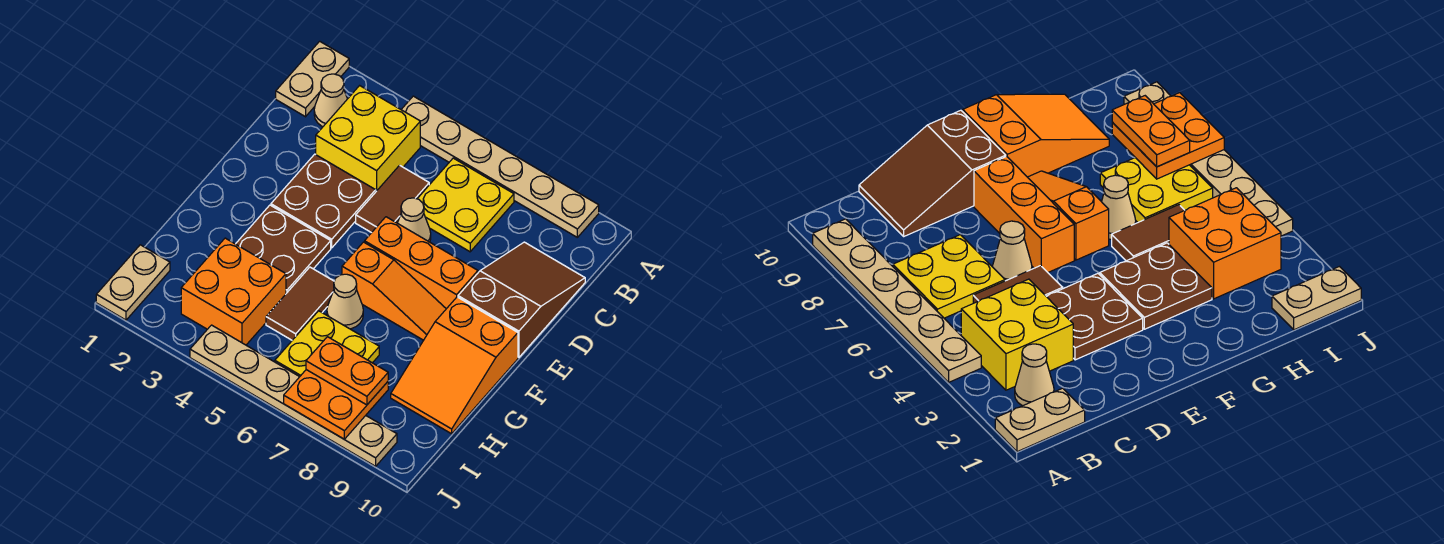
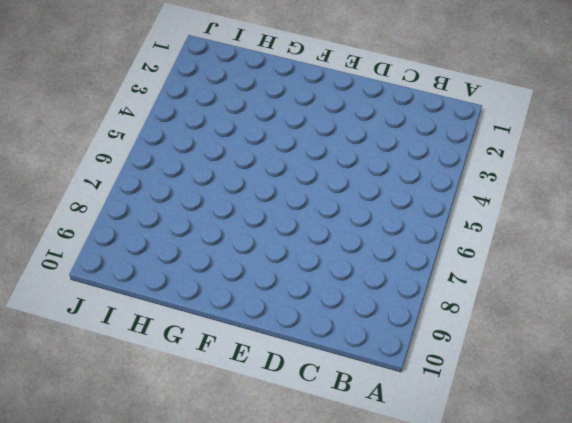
none -> tan 1x2 plate [276,41,349,117]
none -> tan 1x6 plate [401,96,599,237]
none -> tan 1x1 cone [314,74,347,127]

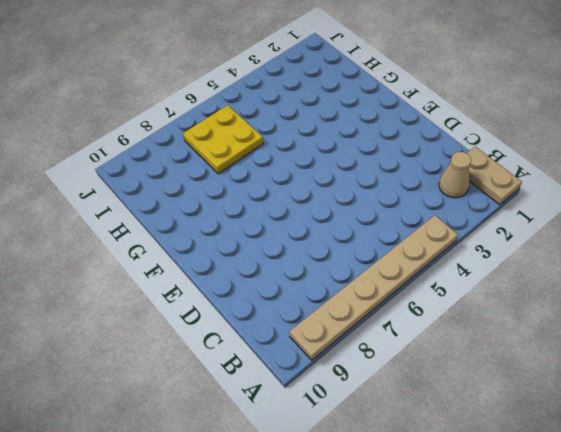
none -> yellow 2x2 brick [316,86,420,191]
none -> yellow 2x2 plate [417,158,514,252]
none -> brown 1x2 tile [356,165,429,233]

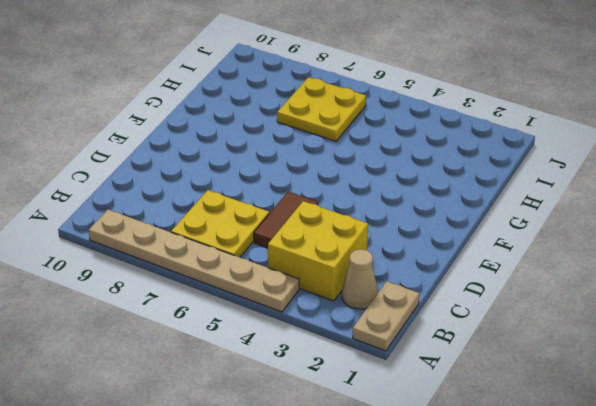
none -> brown 2x3 slope [458,242,585,357]
none -> brown 2x2 plate [271,154,376,248]
none -> tan 1x1 cone [398,198,431,242]

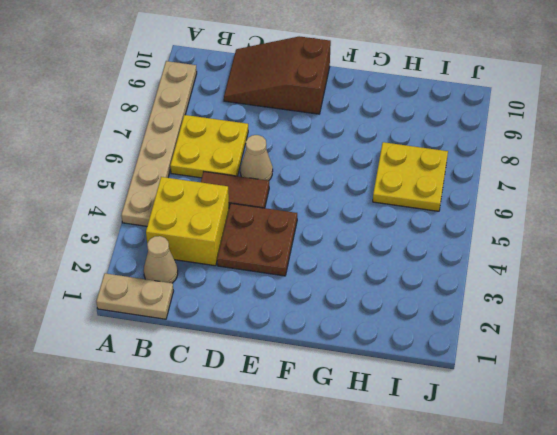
none -> orange 1x3 brick [365,217,478,309]
none -> brown 2x2 plate [236,205,331,293]
none -> orange 1x3 slope [342,242,446,340]

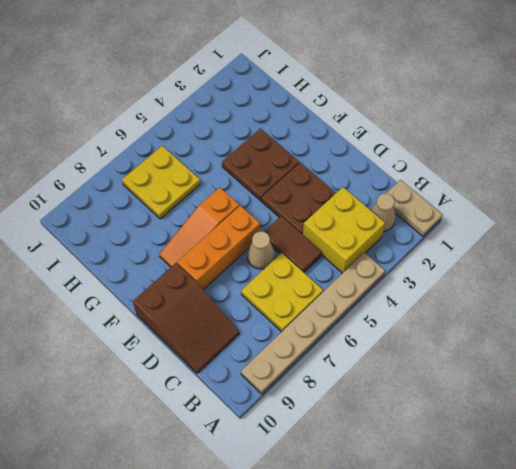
none -> orange 2x3 slope [391,297,518,434]
none -> brown 1x2 tile [266,267,334,340]
none -> tan 1x1 cone [327,274,363,329]

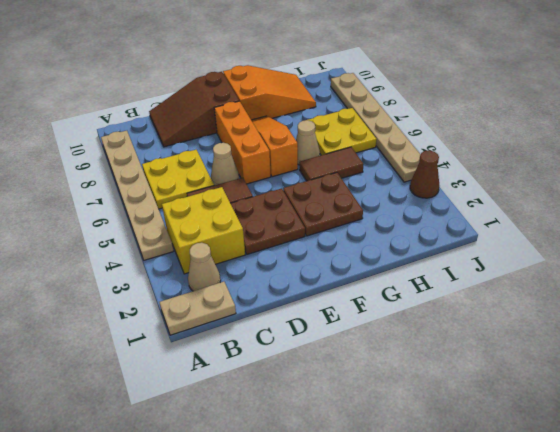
brown 1x1 cone [410,150,439,198] -> none
none -> orange 2x2 brick [181,238,286,345]
none -> tan 1x2 plate [96,245,170,320]
none -> orange 2x2 plate [284,370,388,439]

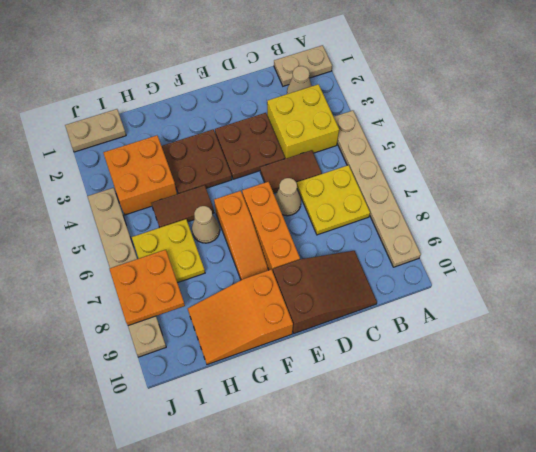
none -> orange 1x2 plate [306,337,388,405]

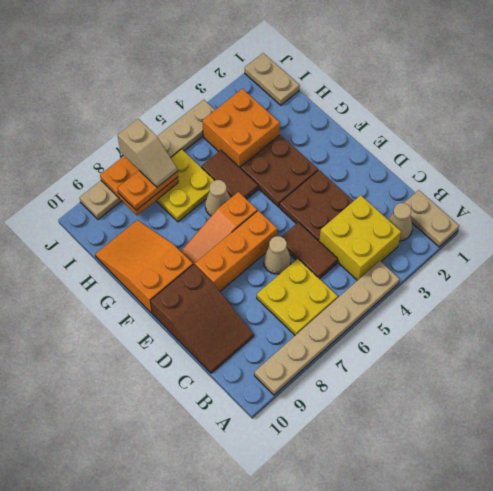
tan 1x2 slope [118,119,177,187] -> none

